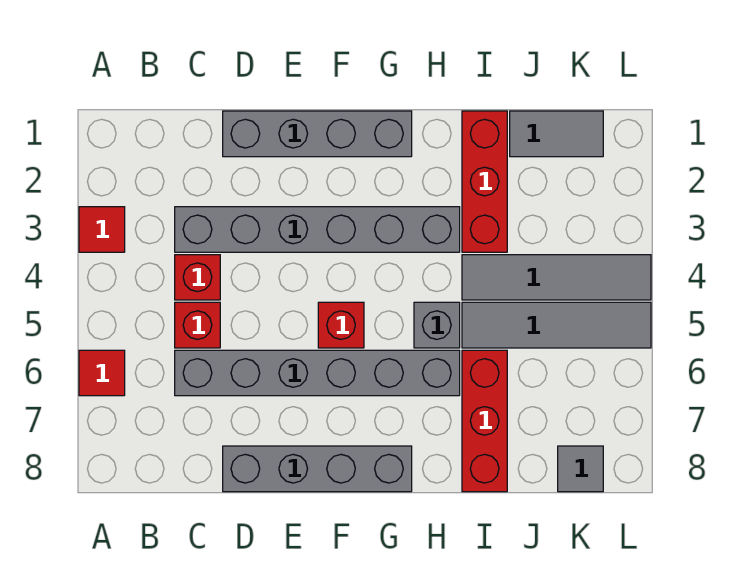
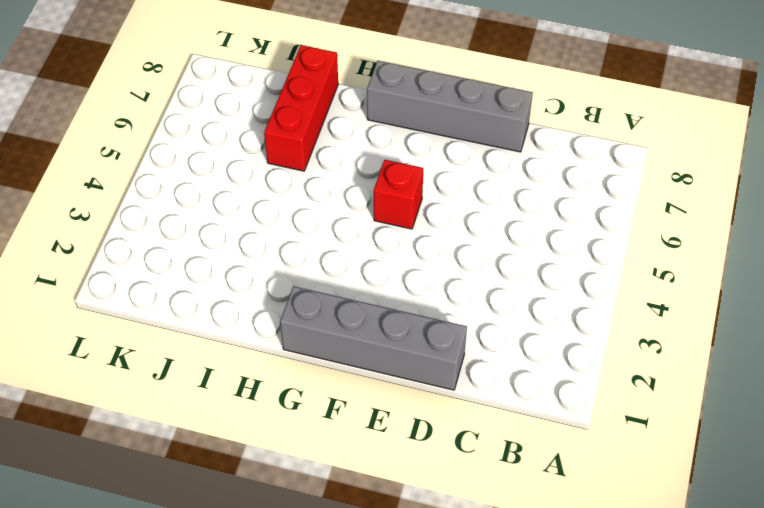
none -> red 1x1 tile [79,207,125,252]
none -> red 1x1 tile [79,350,125,396]
none -> grey 1x6 brick [175,207,460,252]

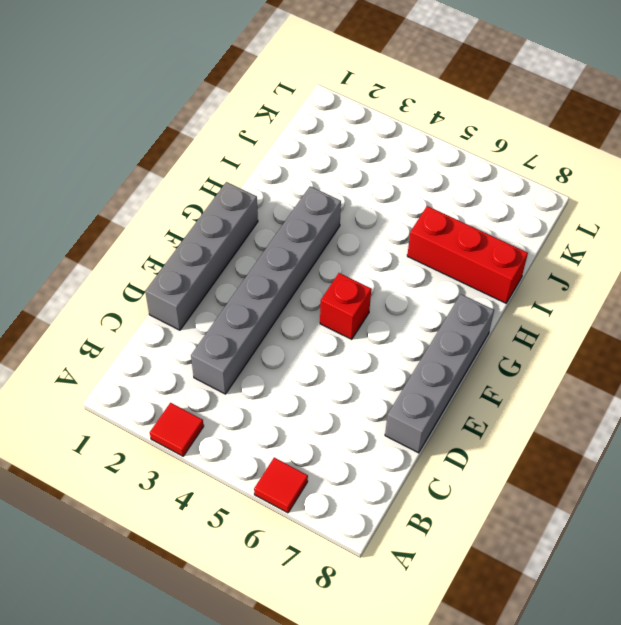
none -> red 1x1 brick [175,255,220,300]
none -> red 1x1 brick [175,302,220,348]
none -> grey 1x6 brick [175,350,460,396]

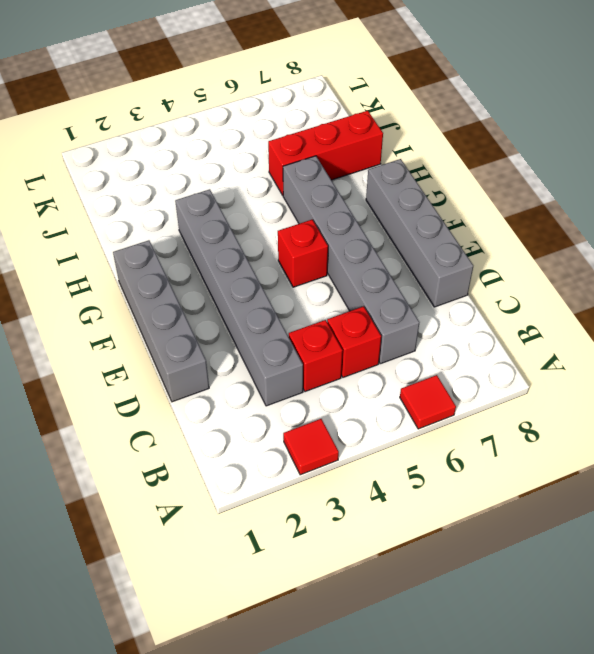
none -> grey 1x1 brick [414,302,460,348]
none -> red 1x3 brick [462,111,507,252]
none -> grey 1x4 tile [462,255,651,300]

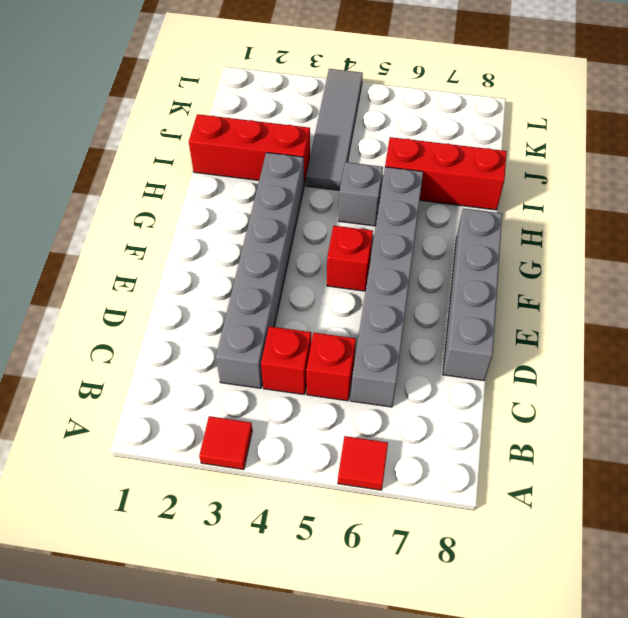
none -> grey 1x4 brick [223,111,412,157]
none -> grey 1x4 tile [462,302,651,348]
none -> grey 1x2 tile [510,111,603,157]

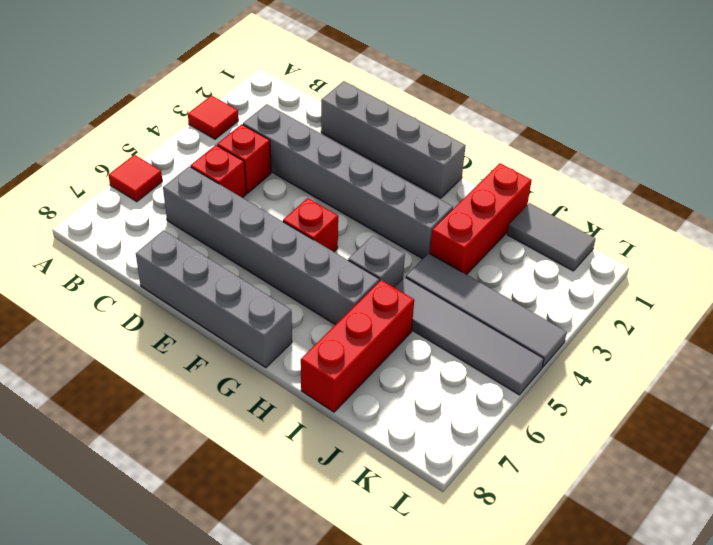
none -> grey 1x1 tile [558,446,603,492]

